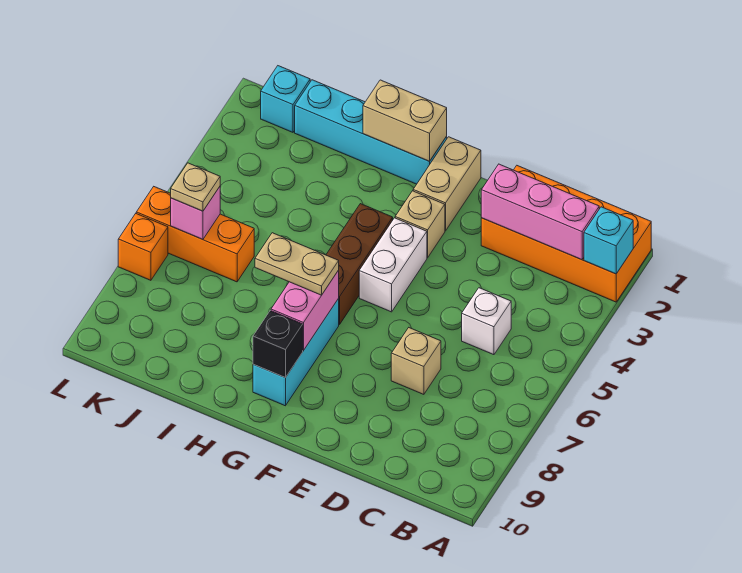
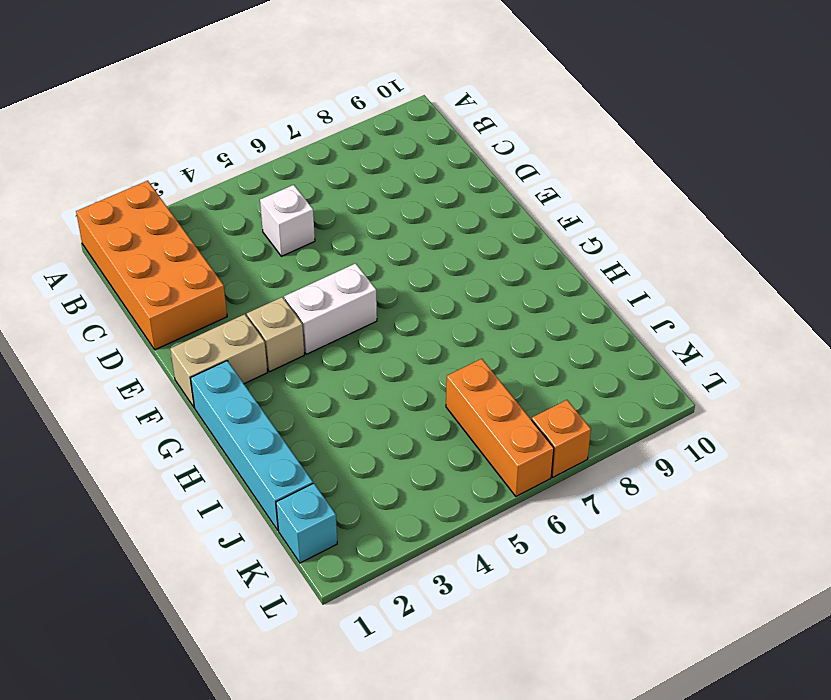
none -> tan 1x1 brick [391,328,441,394]
none -> brown 1x3 brick [326,204,393,325]
none -> cyan 1x3 brick [253,299,339,406]

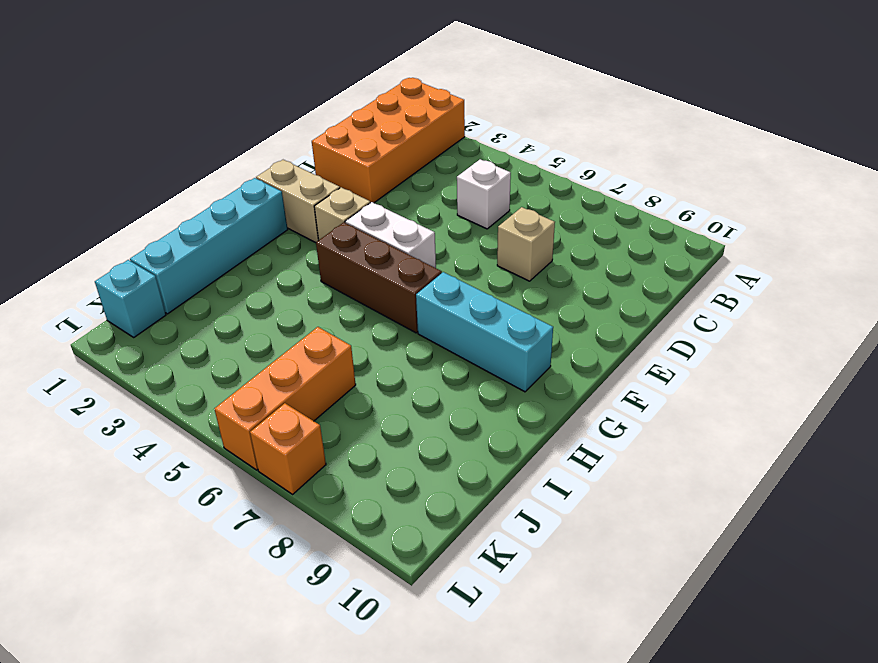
none -> cyan 1x1 brick [584,207,633,274]
none -> pink 1x3 brick [481,164,599,260]
none -> tan 1x2 brick [363,80,447,161]

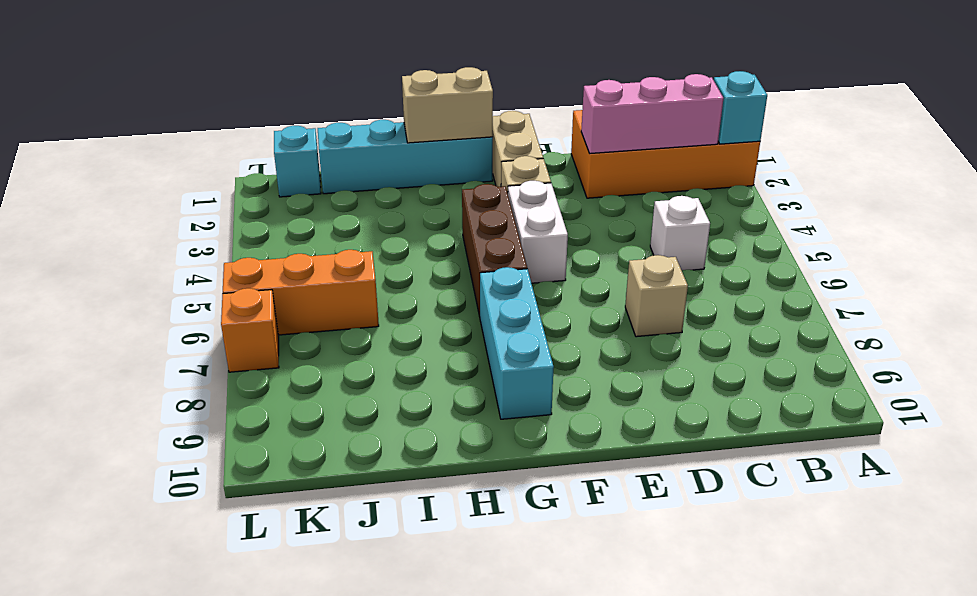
none -> pink 1x2 brick [271,270,339,351]
none -> black 1x1 brick [253,311,303,378]
none -> pink 1x1 brick [171,187,220,239]

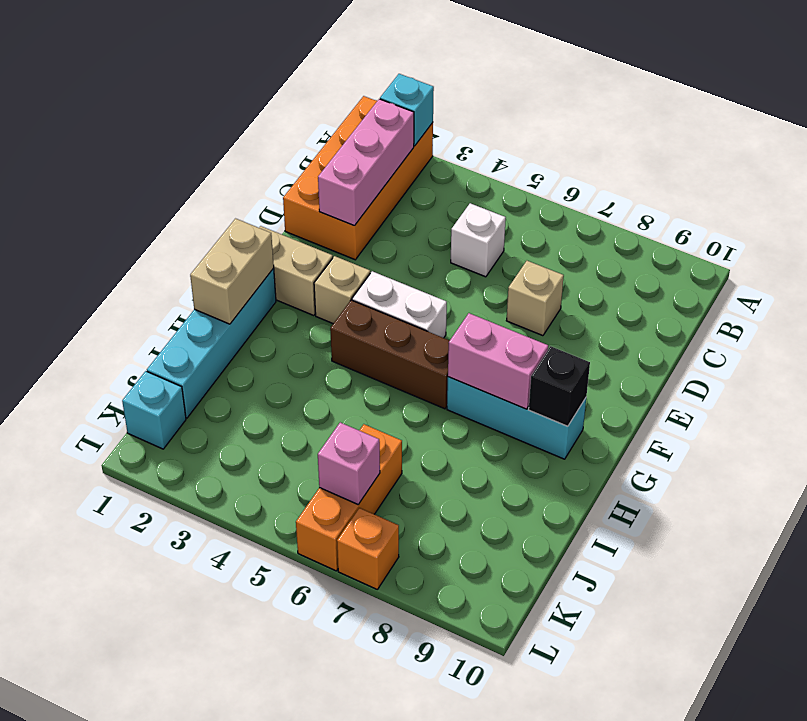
none -> tan 1x2 plate [255,233,339,295]
none -> tan 1x1 plate [171,163,220,211]

